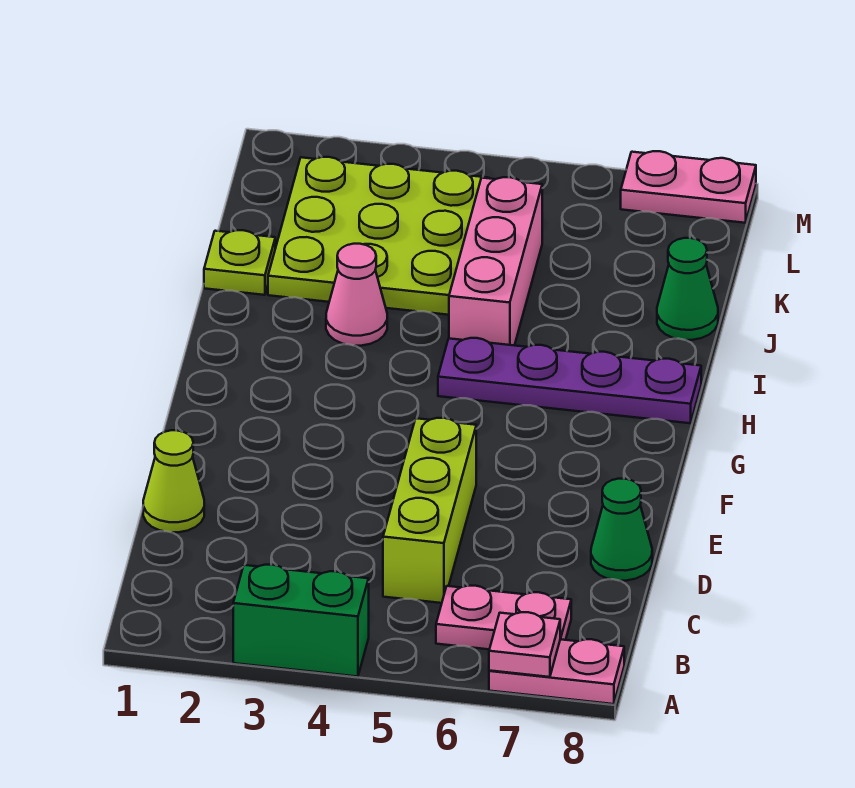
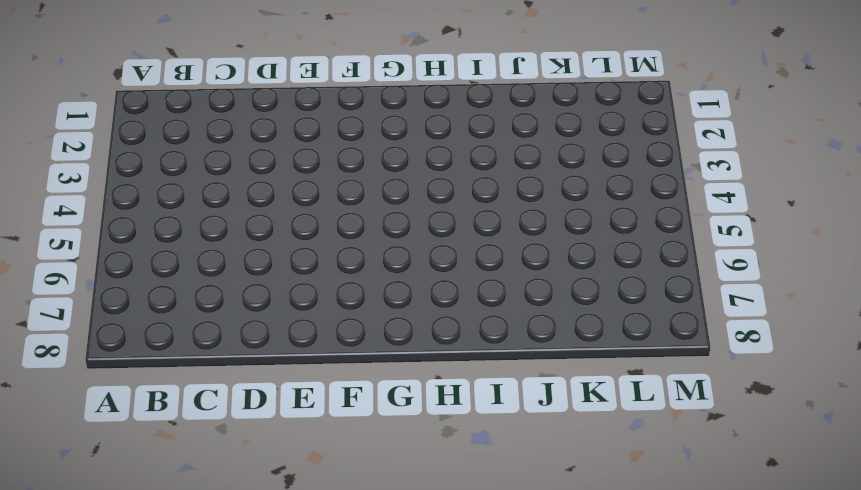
none -> green 1x2 brick [233,565,369,677]
none -> pink 1x2 plate [489,639,624,704]
none -> pink 1x2 plate [436,586,571,649]

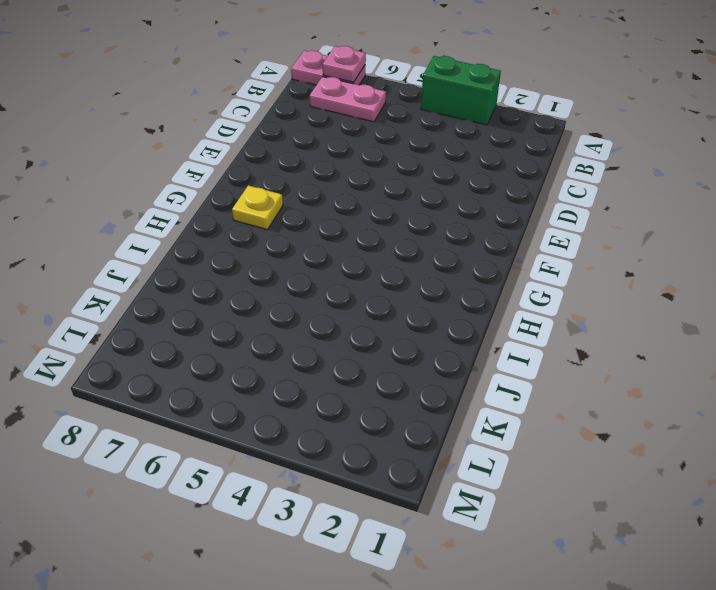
yellow 1x1 plate [232,185,283,230] -> none
none -> lime 1x3 brick [383,418,476,603]
none -> lime 1x1 cone [143,430,204,532]
none -> green 1x1 cone [591,479,652,581]

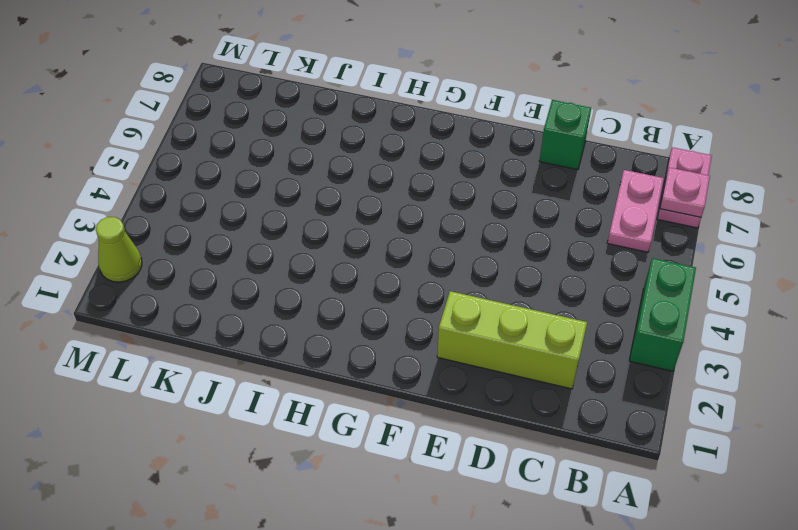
lime 1x3 brick [437,291,587,389] -> lime 1x3 brick moved to [383,418,476,603]
green 1x1 brick [539,100,591,170] -> green 1x1 cone [591,479,652,581]
lime 1x1 cone [96,217,142,282] -> lime 1x1 cone moved to [143,430,204,532]
none -> purple 1x4 plate [438,338,701,423]
none -> pink 1x1 cone [326,244,387,346]
none -> pink 1x3 brick [449,177,542,345]

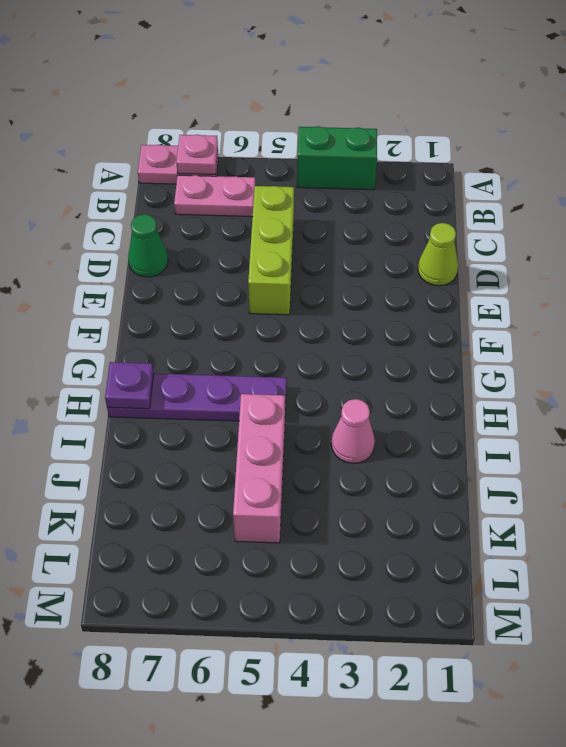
purple 1x1 plate [105,362,154,409] -> none
none -> lime 1x1 plate [204,230,275,295]
none -> lime 3x3 plate [268,157,488,315]
none -> green 1x1 cone [657,238,718,340]

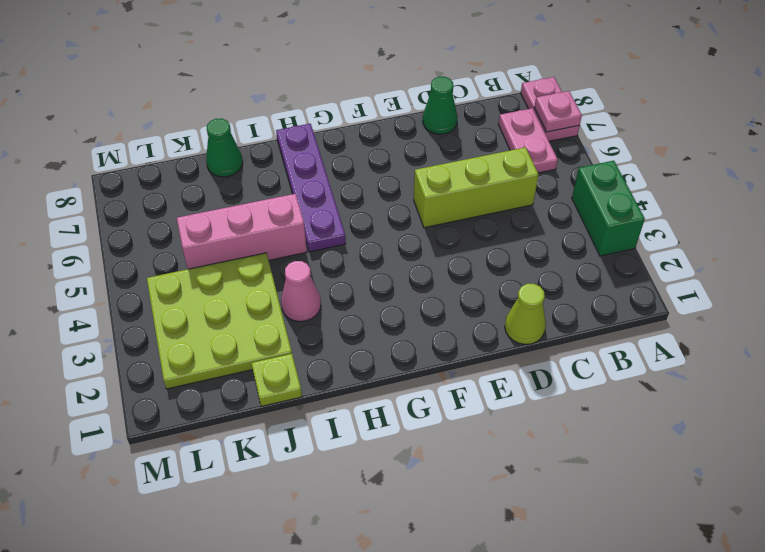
none -> pink 1x2 plate [621,151,756,223]

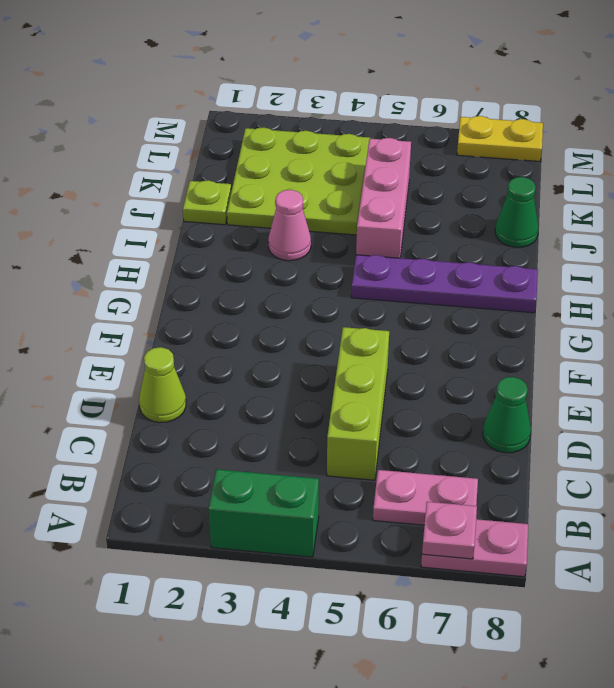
yellow 1x2 plate [457,116,543,161] -> pink 1x2 plate [621,151,756,223]

